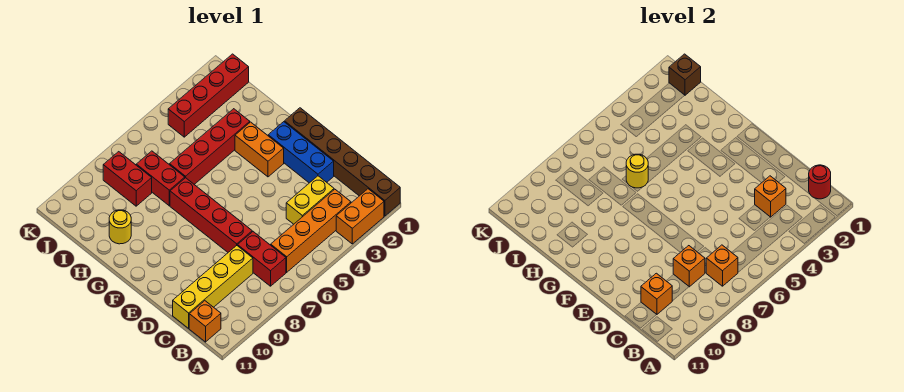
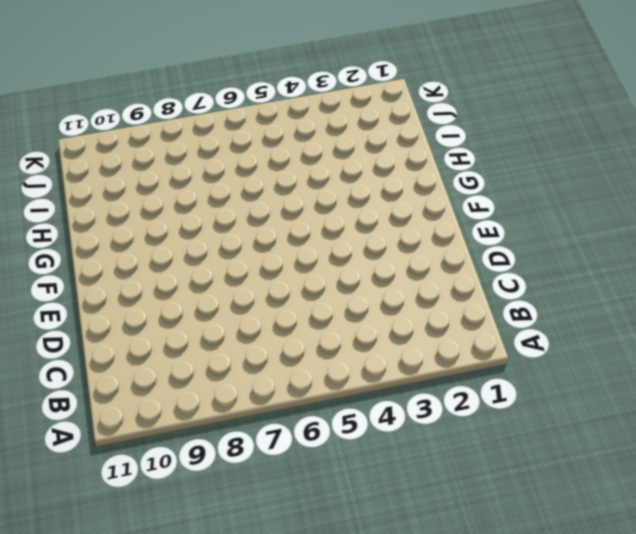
none -> brown 1x6 brick [285,108,400,216]
none -> orange 1x2 brick [336,189,384,244]
none -> orange 1x4 brick [271,189,351,272]

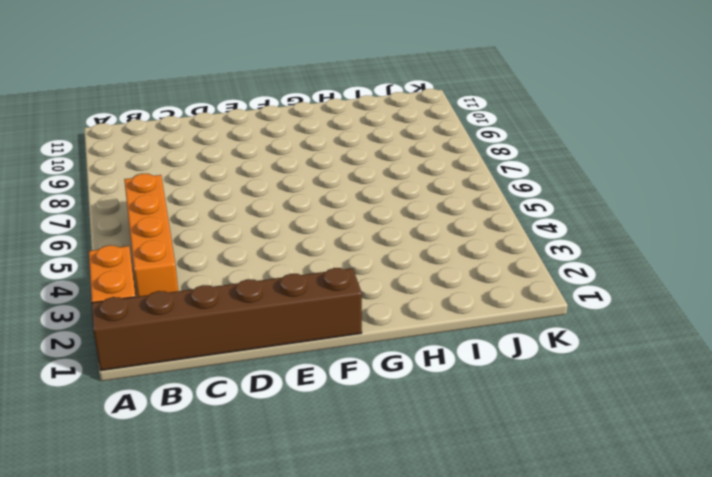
none -> red 1x2 brick [238,232,286,286]
none -> orange 1x1 brick [189,301,221,342]
none -> yellow 1x2 brick [286,176,334,224]

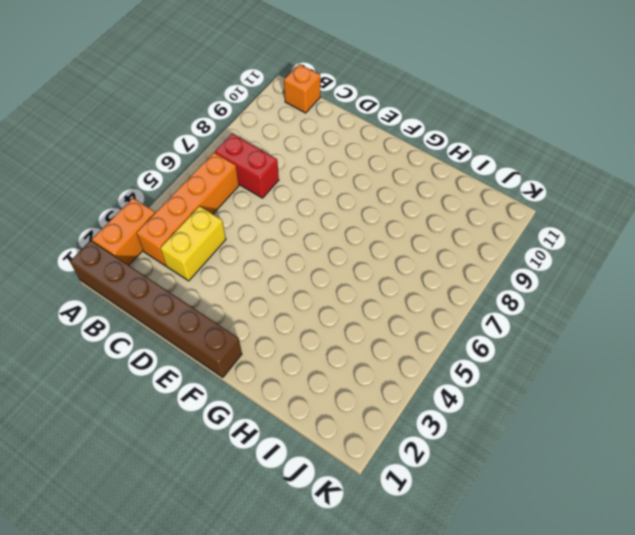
none -> yellow 1x4 brick [173,246,253,328]
none -> blue 1x3 brick [268,122,334,183]
none -> red 1x4 brick [170,178,252,252]

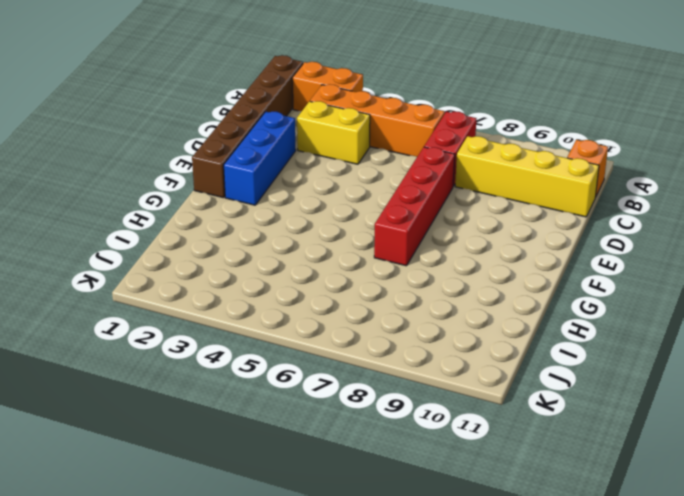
none -> orange 1x2 brick [235,122,284,177]
none -> red 1x4 brick [170,109,250,184]
none -> red 1x2 brick [136,151,185,206]

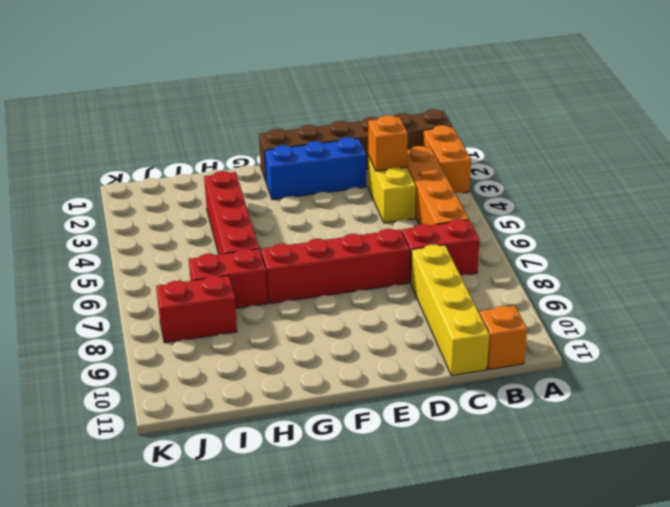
none -> orange 1x2 brick [235,122,284,177]
none -> yellow 1x1 round brick [109,210,131,244]
none -> red 1x4 brick [168,54,249,137]

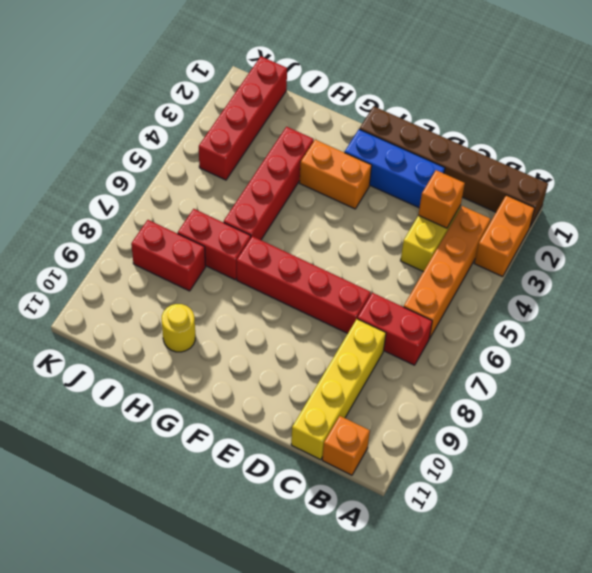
none -> red 1x1 round brick [809,165,831,199]
none -> orange 1x1 brick [706,245,738,286]
none -> orange 1x1 brick [673,246,705,287]

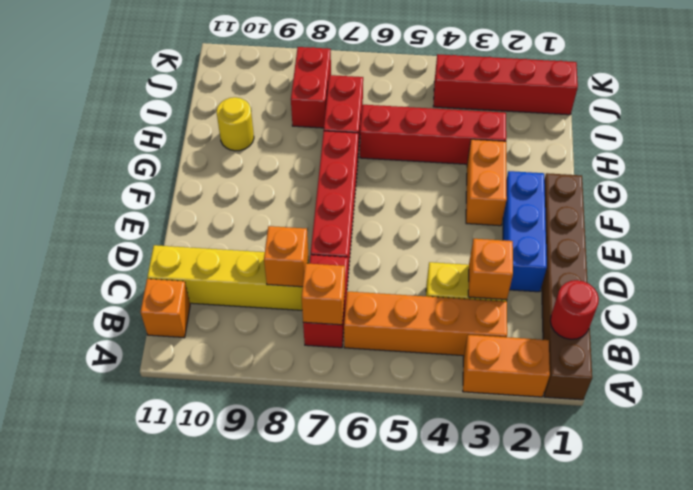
none -> orange 1x1 brick [641,273,672,314]
none -> yellow 1x1 round brick [626,154,648,188]
none -> brown 1x1 brick [669,54,701,95]

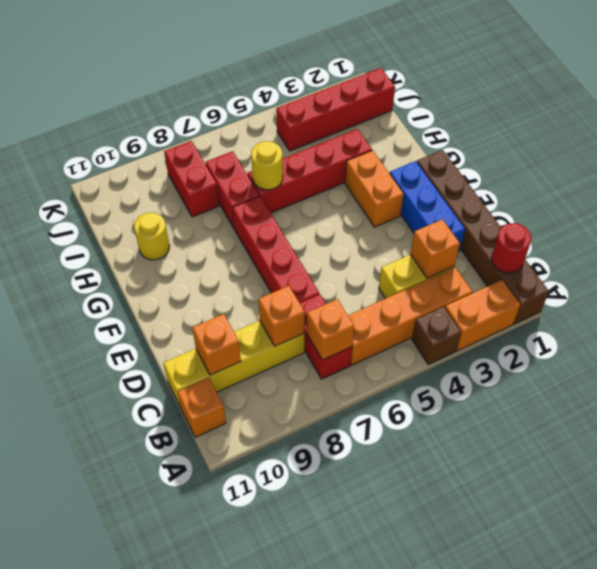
brown 1x1 brick [412,307,461,365] -> brown 1x1 brick moved to [669,54,701,95]

